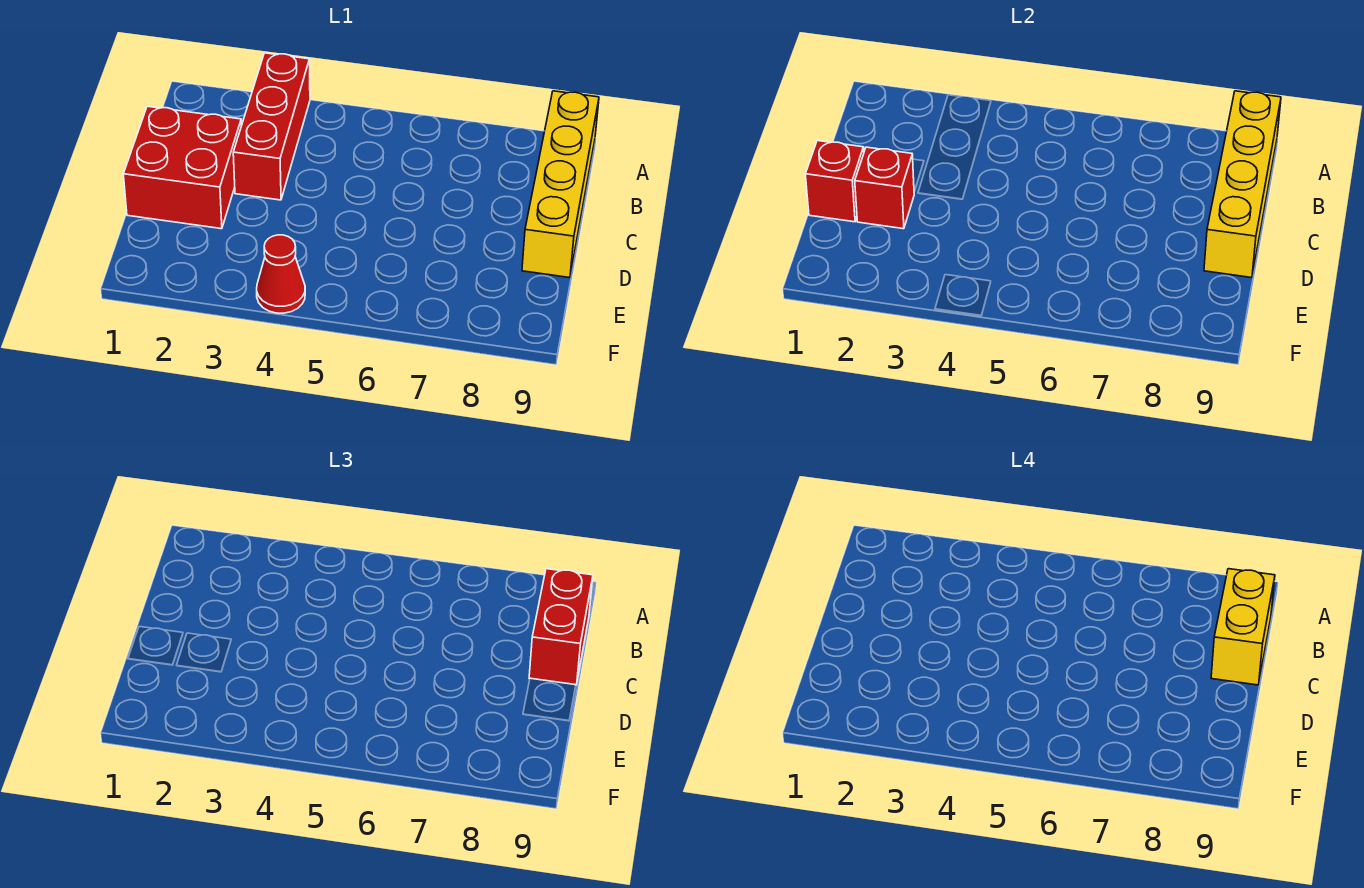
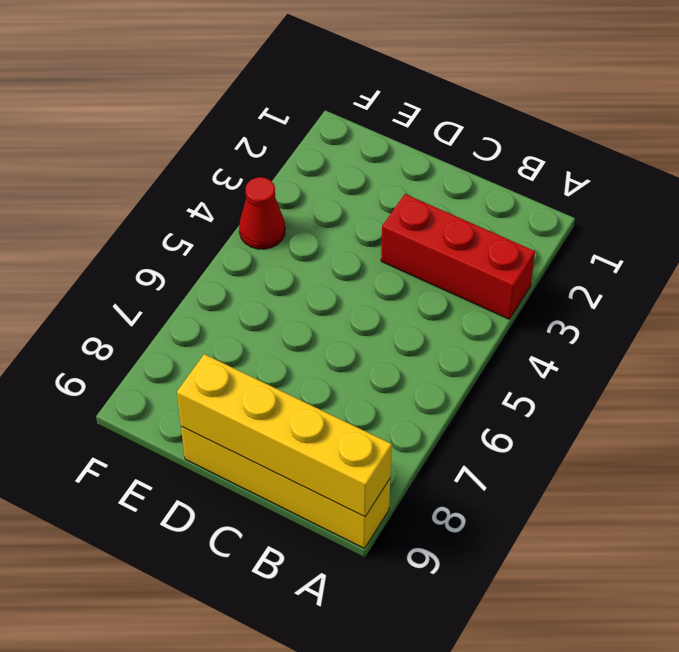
none -> red 2x2 brick [123,106,241,229]
none -> red 1x1 brick [805,141,864,222]

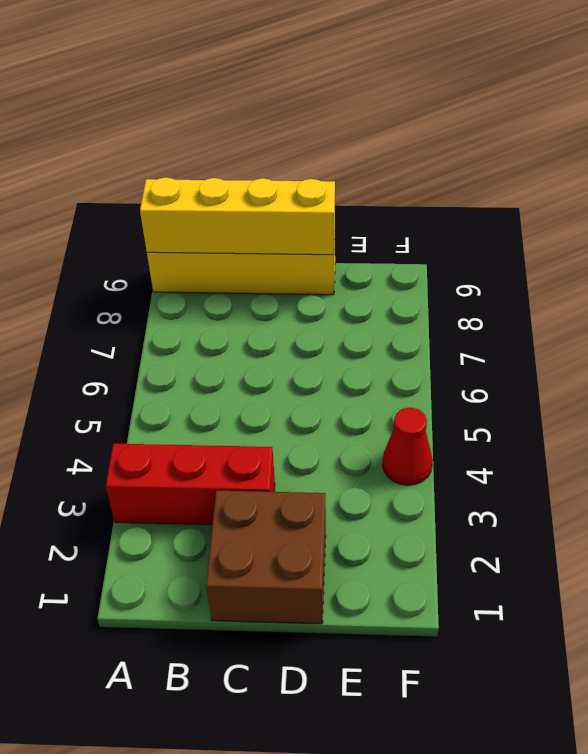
brown 2x2 brick [206,491,326,624] -> red 2x2 brick [123,106,241,229]
none -> red 1x1 brick [805,141,864,222]
none -> red 1x1 brick [855,147,914,229]

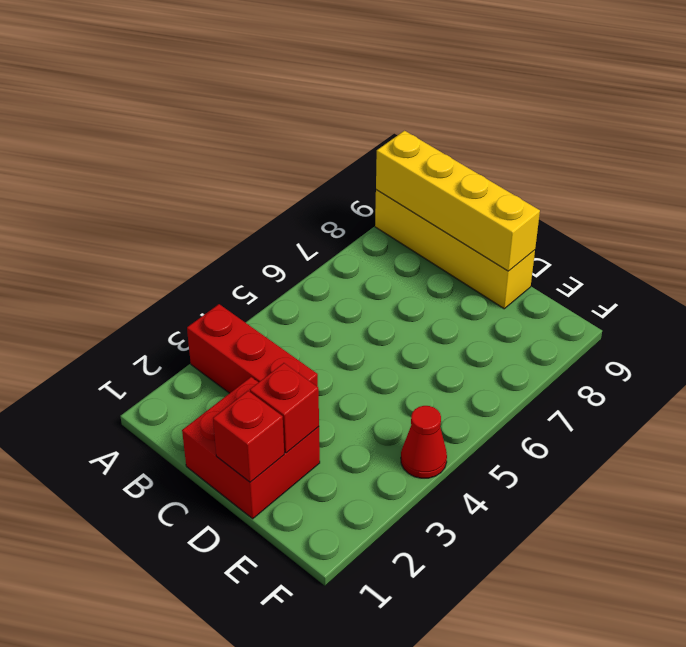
none -> red 1x2 brick [529,569,593,685]
none -> yellow 1x2 brick [1211,569,1275,685]

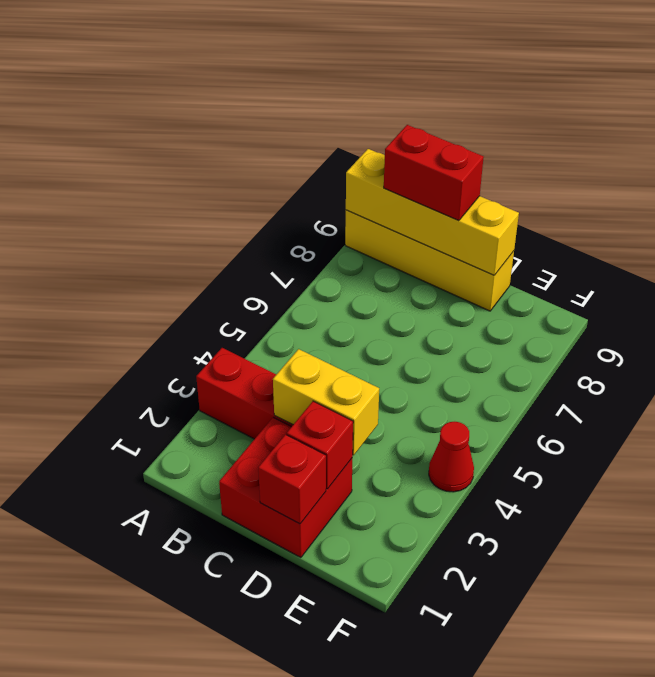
yellow 1x2 brick [273,349,379,455] -> yellow 1x2 brick moved to [1211,569,1275,685]

